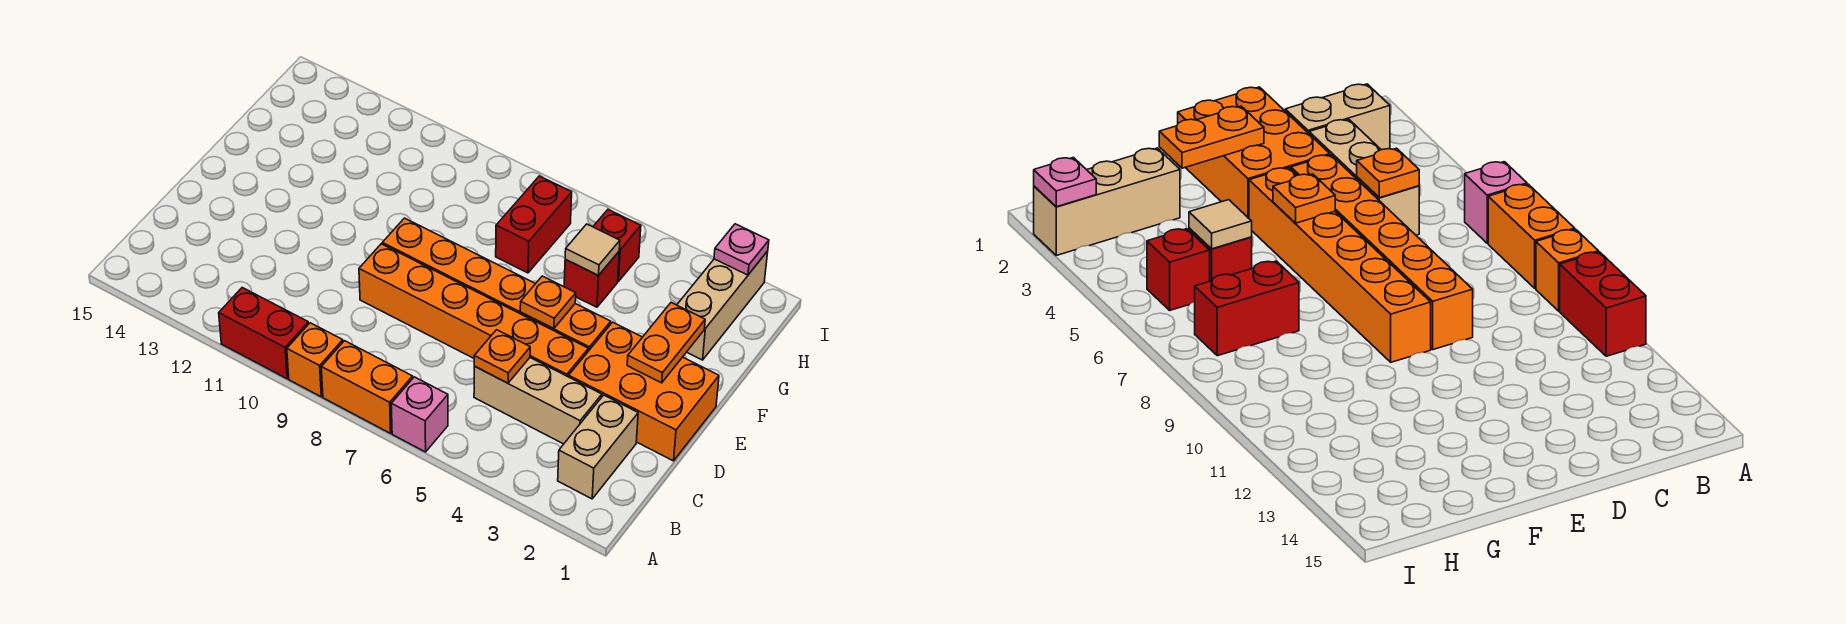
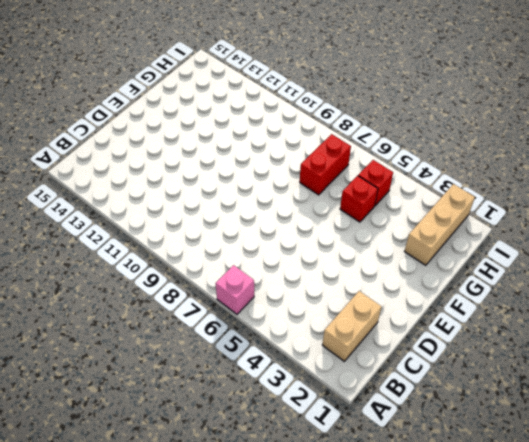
none -> orange 1x2 brick [321,341,413,433]
none -> orange 1x1 brick [287,323,343,397]
none -> red 1x2 brick [219,288,308,379]

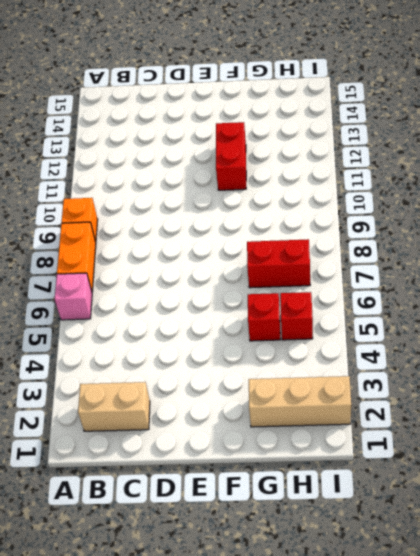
red 1x2 brick [216,122,246,190] -> red 1x2 brick moved to [219,288,308,379]
none -> tan 1x3 brick [474,358,602,444]
none -> orange 2x3 brick [569,322,719,461]
none -> orange 1x6 brick [359,244,588,377]

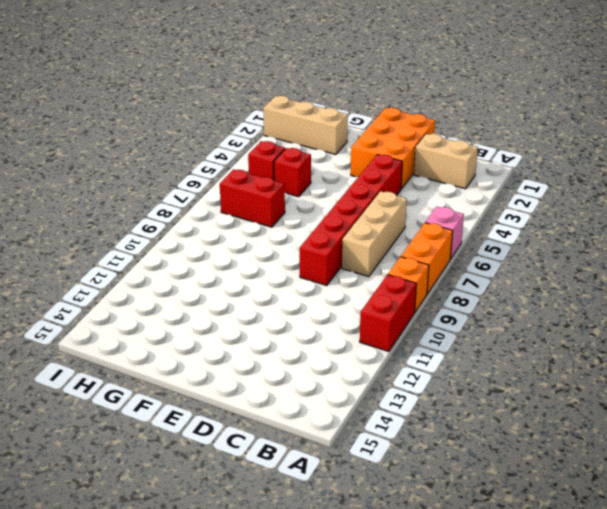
tan 1x3 brick [342,191,407,277] -> tan 1x3 brick moved to [474,358,602,444]
red 1x6 brick [300,155,402,286] -> orange 1x6 brick [359,244,588,377]
none -> orange 1x6 brick [382,218,611,351]
none -> orange 1x1 plate [474,330,530,383]
none -> orange 1x2 plate [627,303,705,383]

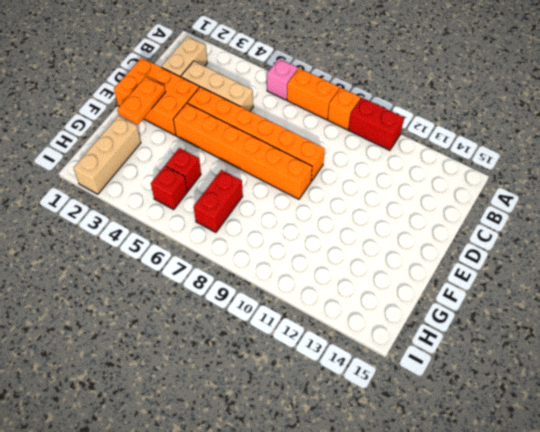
none -> orange 1x1 plate [474,330,530,383]
none -> orange 1x1 plate [520,276,576,329]
none -> tan 1x1 tile [565,224,620,276]

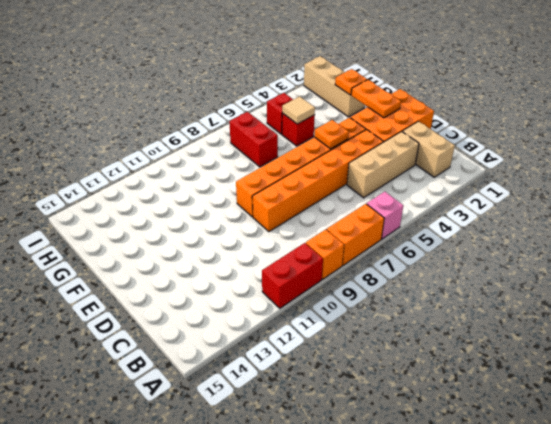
orange 1x1 plate [335,69,367,95] -> orange 1x1 plate moved to [474,330,530,383]
none -> pink 1x1 plate [714,224,769,275]

